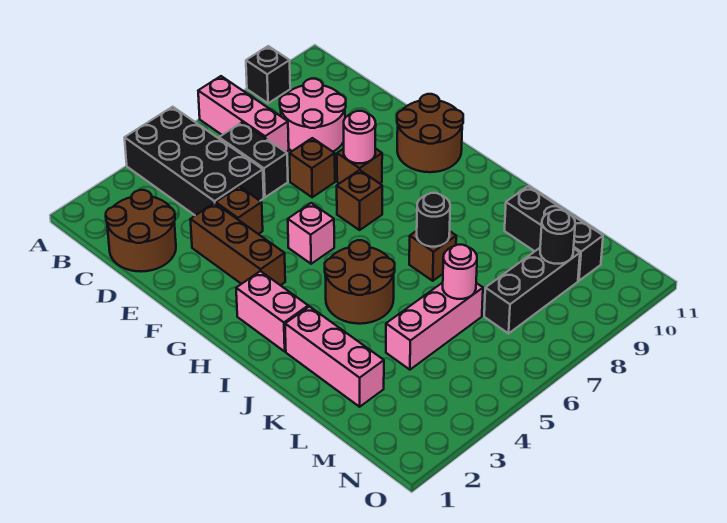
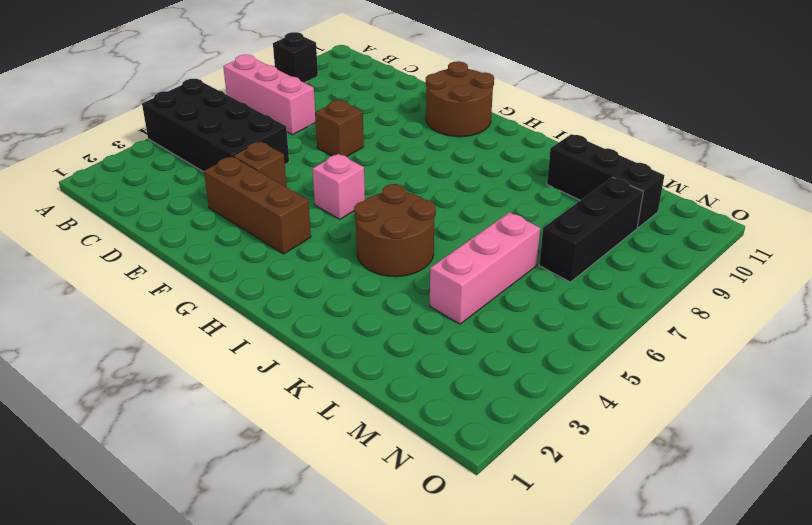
none -> brown 2x2 round brick [106,190,176,272]
none -> black 1x2 brick [219,122,288,197]
none -> pink 2x2 round brick [280,79,346,152]

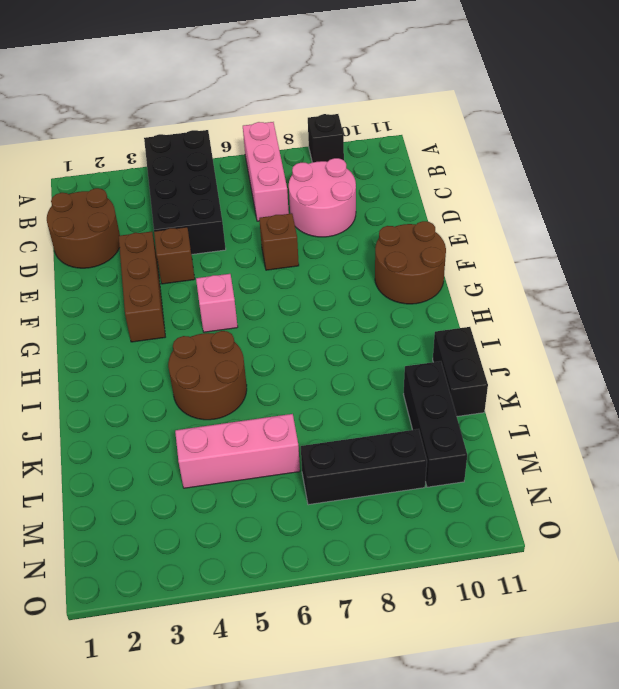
black 1x2 brick [433,327,488,416] -> black 1x2 brick moved to [219,122,288,197]
none -> brown 1x1 brick [337,148,382,184]
none -> brown 1x1 brick [337,170,382,230]
none -> pink 1x2 brick [236,271,308,351]

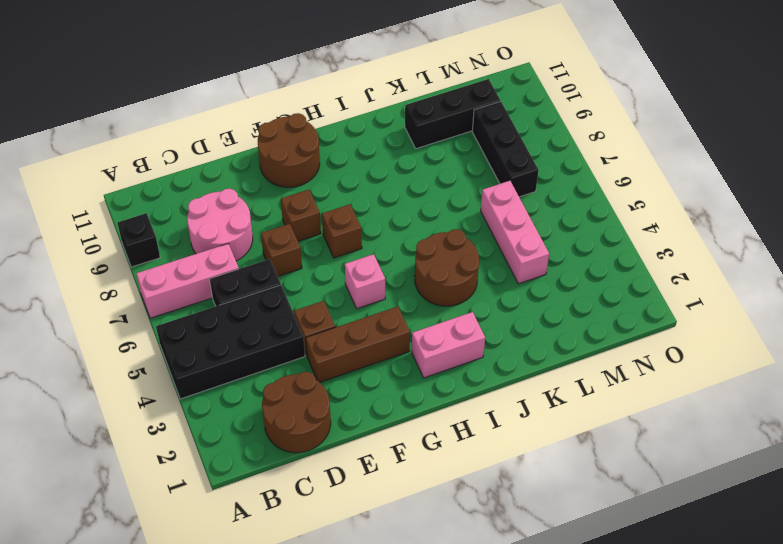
none -> pink 1x3 brick [285,306,384,407]
none -> brown 1x1 brick [409,231,456,281]
none -> pink 1x1 round brick [344,111,376,163]

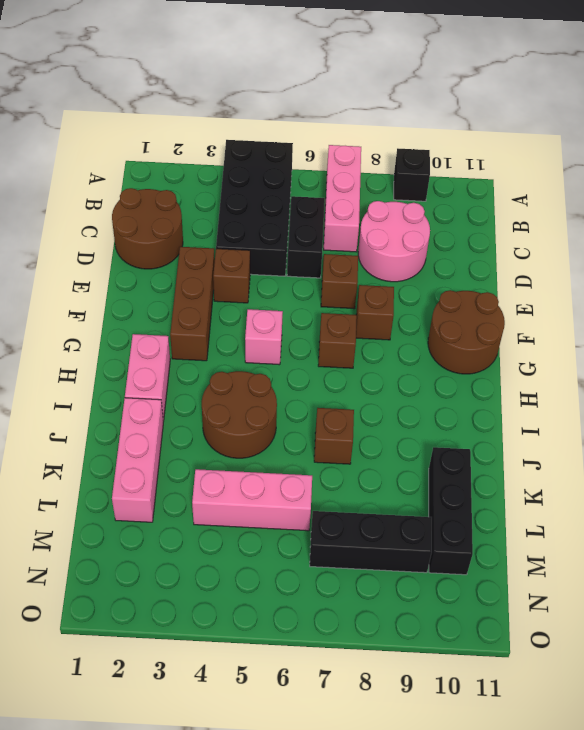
none -> pink 1x1 round brick [344,111,376,163]
none -> black 1x1 round brick [417,193,450,247]
none -> pink 1x1 round brick [443,245,477,299]

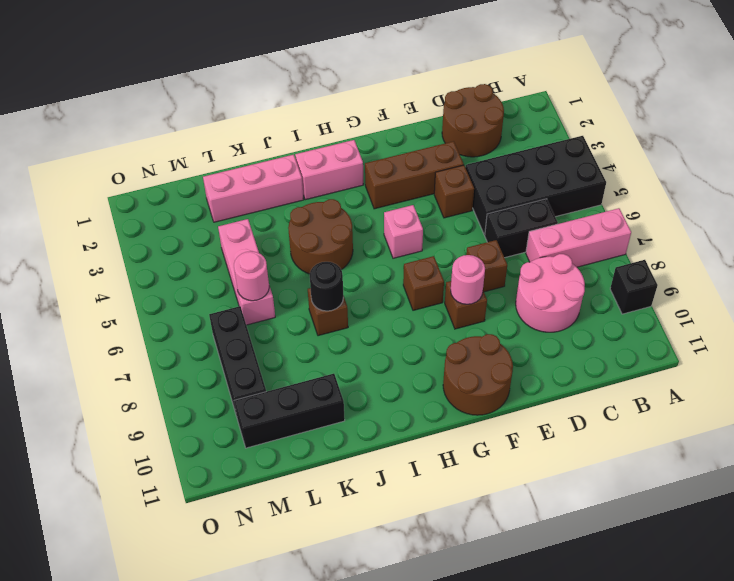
none -> black 1x1 round brick [540,210,575,264]

